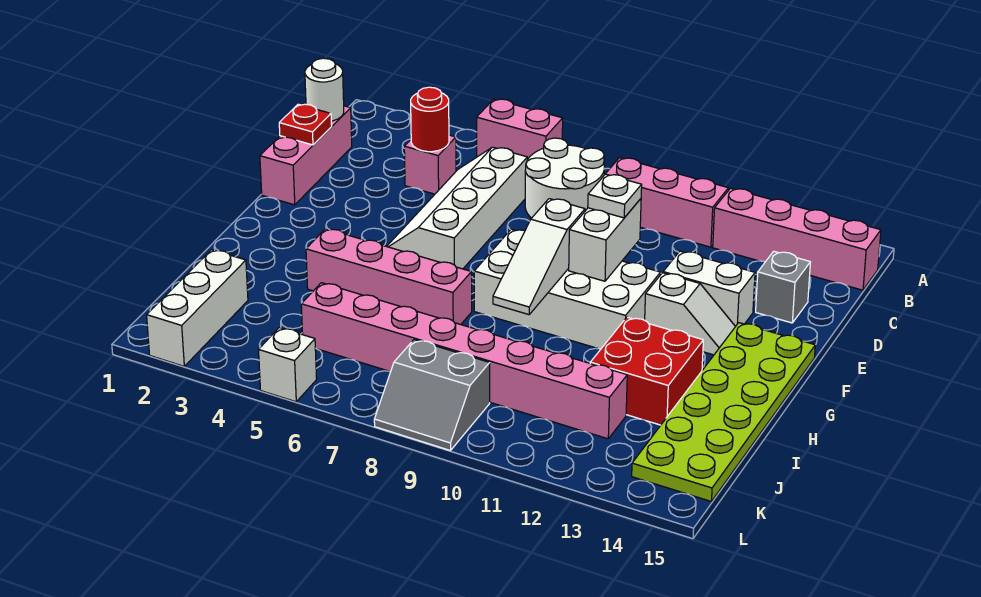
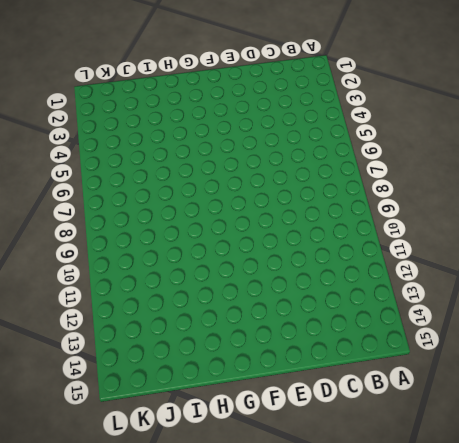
none -> pink 1x2 brick [477,99,563,160]
none -> white 2x2 round brick [525,138,604,218]
none -> pink 1x3 brick [606,158,728,247]

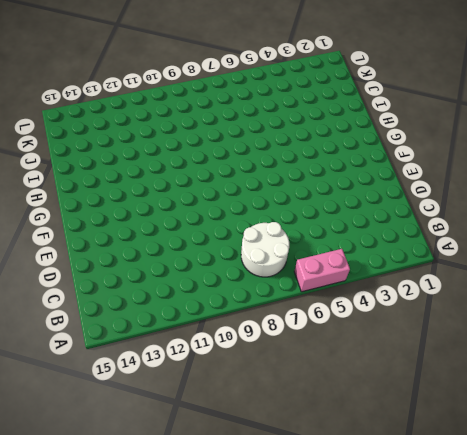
none -> pink 1x3 brick [606,158,728,247]
none -> pink 1x4 brick [713,188,881,290]
none -> pink 1x3 brick [260,106,352,205]

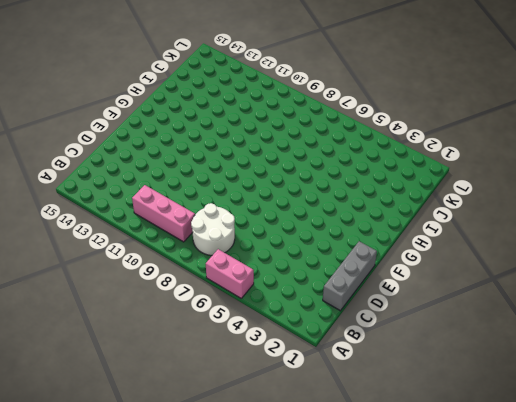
grey 1x3 brick [323,241,377,311] -> pink 1x3 brick [260,106,352,205]
none -> pink 1x4 brick [713,188,881,290]
none -> pink 1x1 brick [404,135,456,194]
none -> white 2x4 slope [387,147,527,269]

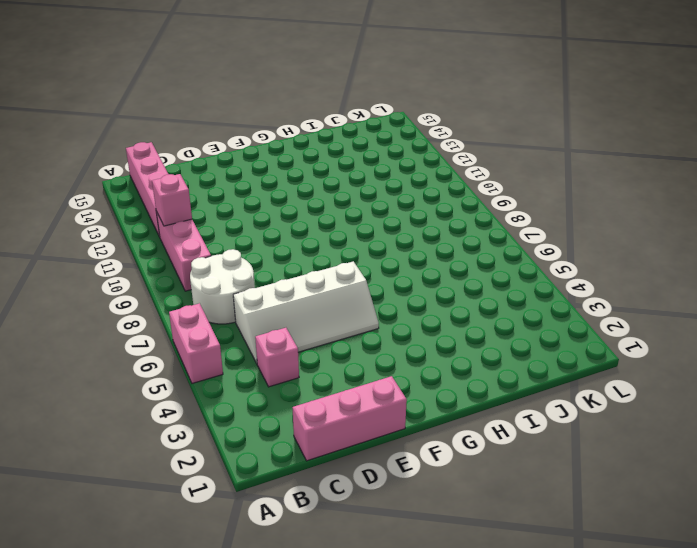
pink 1x1 brick [152,174,192,226] -> none
none -> grey 1x1 brick [756,251,810,323]
none -> white 1x2 brick [663,251,755,327]
none -> white 2x4 brick [474,229,661,349]

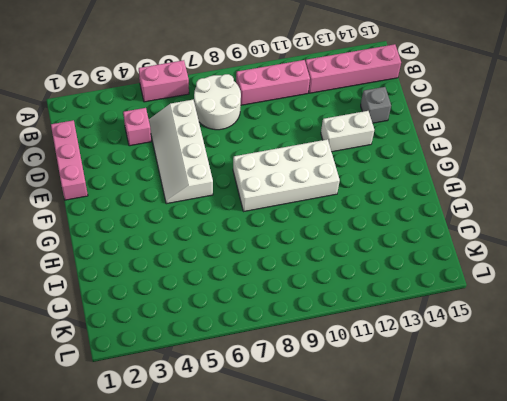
none -> white 1x2 slope [645,273,735,355]
none -> lime 2x6 plate [632,323,815,502]
none -> pink 1x4 brick [306,229,472,325]

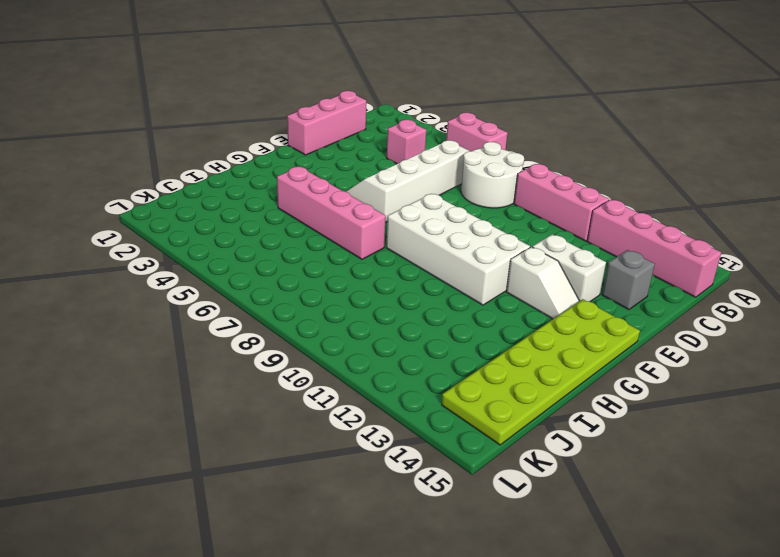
none -> red 2x2 brick [590,317,703,425]
none -> white 1x3 brick [147,250,248,366]
none -> pink 1x8 brick [301,283,627,439]

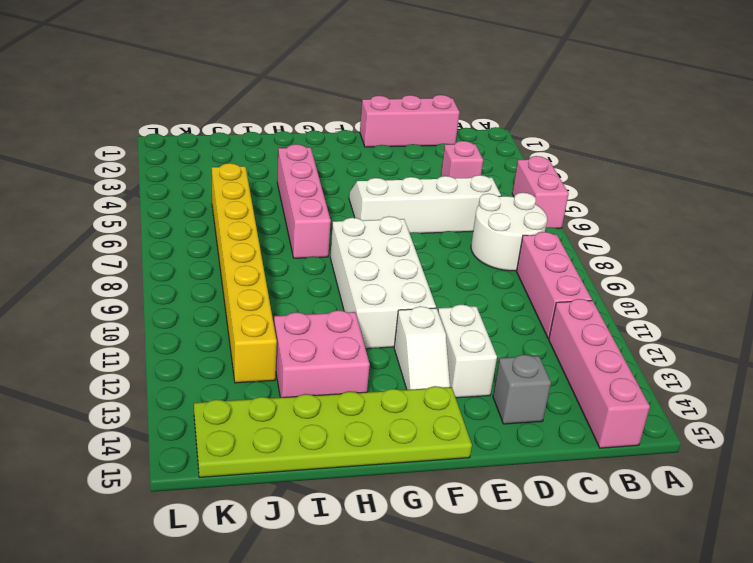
pink 2x2 brick [274,310,370,397] -> red 2x2 brick [590,317,703,425]
yellow 1x8 brick [212,163,277,383] -> pink 1x8 brick [301,283,627,439]
none -> white 1x3 brick [147,250,248,366]
none -> grey 2x2 slope [374,340,490,451]
none -> white 1x1 brick [259,328,317,402]

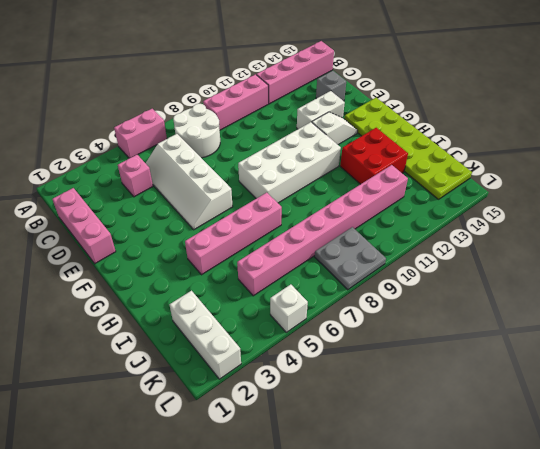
grey 2x2 plate [315,227,386,290] -> grey 2x2 slope [374,340,490,451]
none -> white 1x1 round brick [305,58,344,121]
none -> red 1x1 round brick [411,87,449,152]
none -> red 1x1 plate [279,104,332,145]

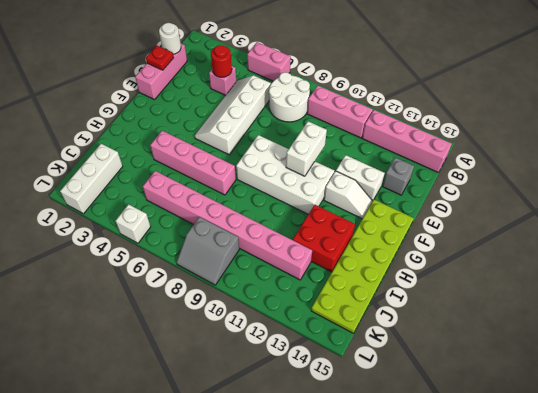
none -> white 1x3 slope [493,199,585,315]
none -> white 1x1 plate [588,174,642,218]

